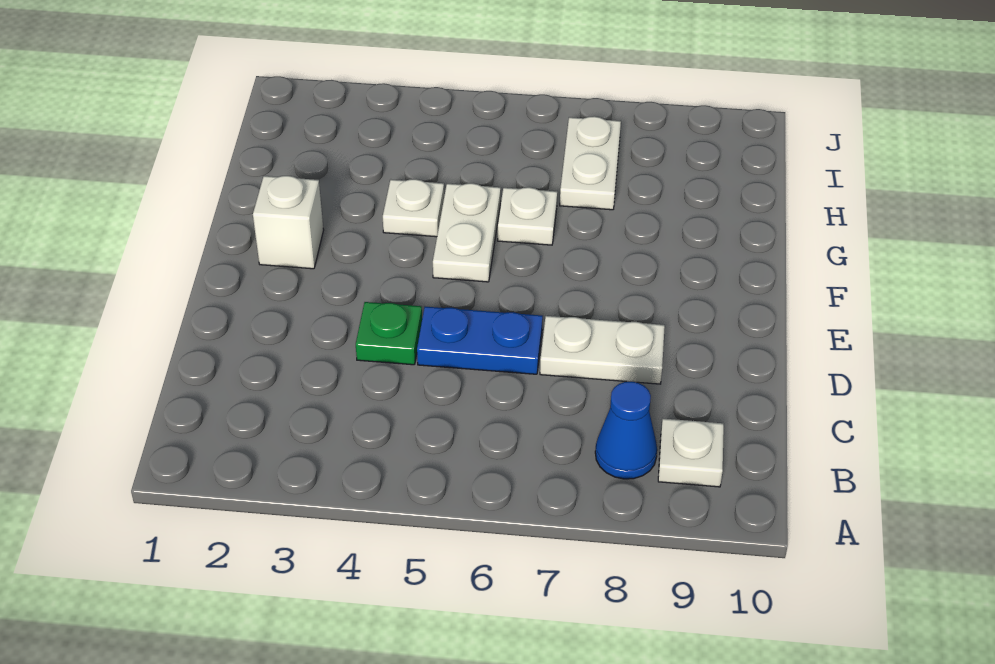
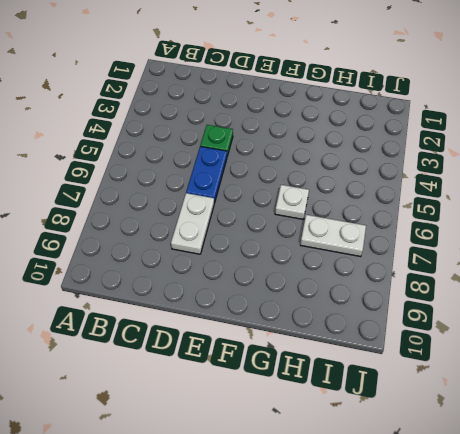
none -> blue 1x1 cone [595,382,657,479]
none -> white 1x1 plate [658,419,724,487]

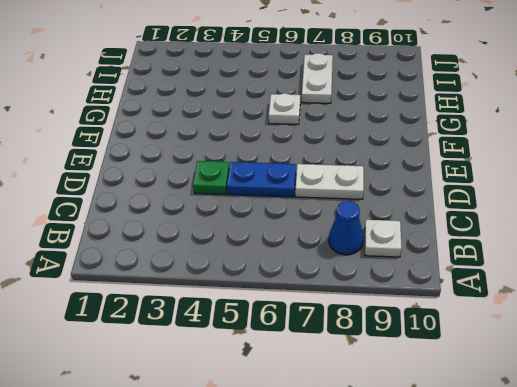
none -> white 1x1 brick [253,176,324,269]
none -> white 1x2 plate [433,183,501,282]

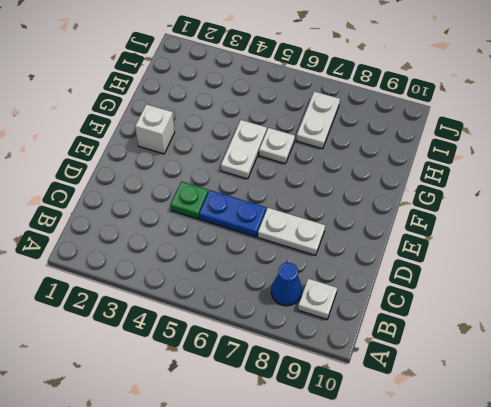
none -> white 1x1 plate [383,179,444,237]

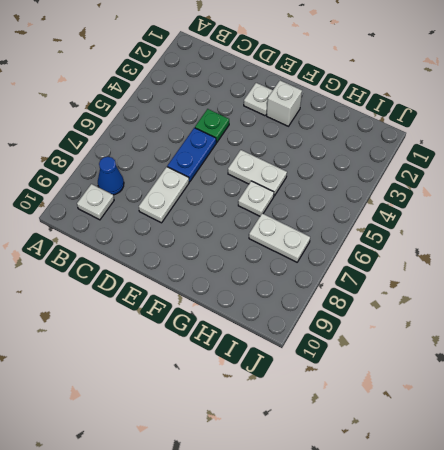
white 1x1 plate [244,83,273,116] -> white 1x1 plate moved to [383,179,444,237]

